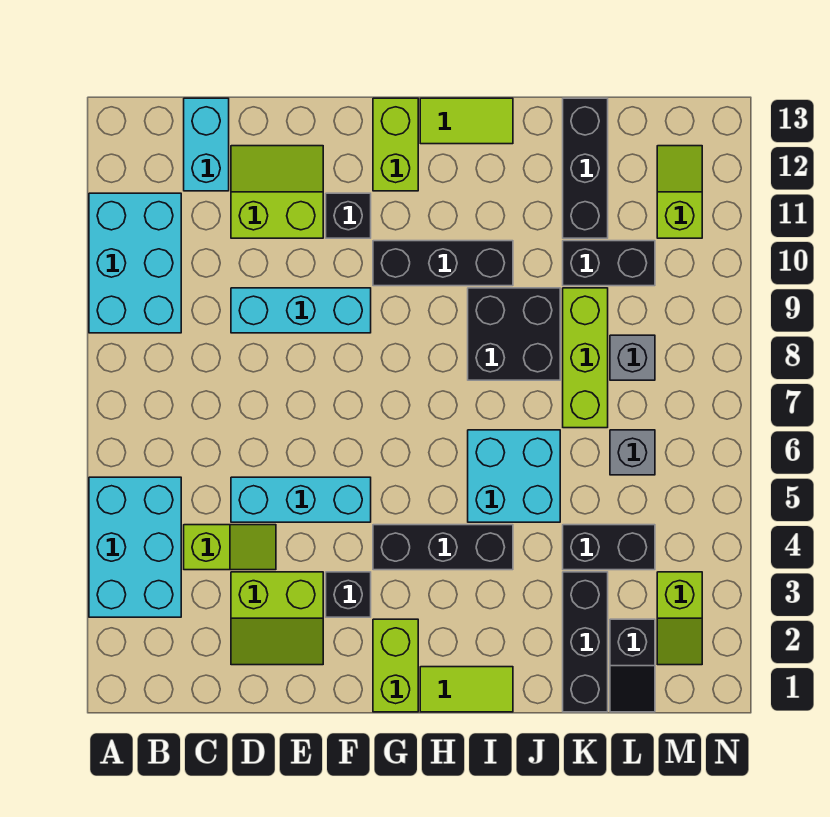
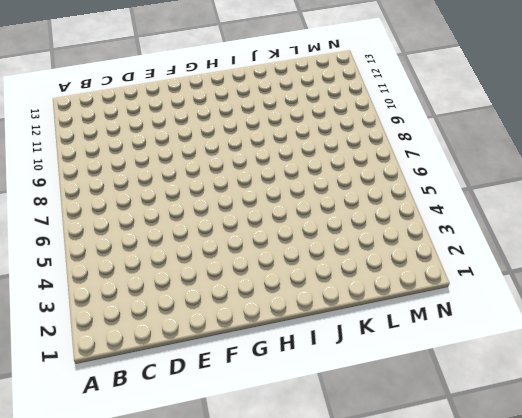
none -> cyan 2x3 brick [89,477,181,617]
none -> cyan 2x3 brick [89,193,181,333]
none -> lime 1x2 slope [184,525,276,570]

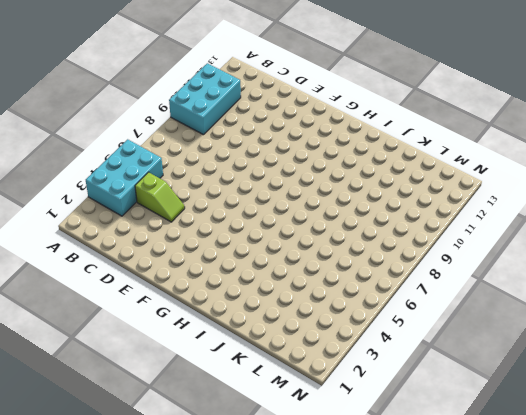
none -> cyan 1x2 brick [184,98,229,191]
none -> lime 2x2 slope [231,572,323,665]
none -> cyan 1x3 brick [231,477,371,522]

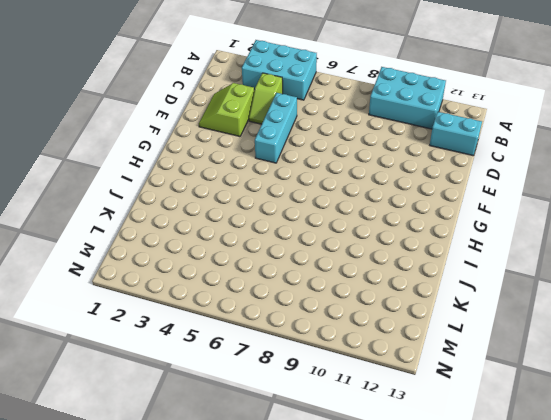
none -> cyan 1x3 brick [231,288,371,333]
none -> lime 2x2 slope [231,146,323,238]
none -> black 1x1 brick [326,572,371,617]

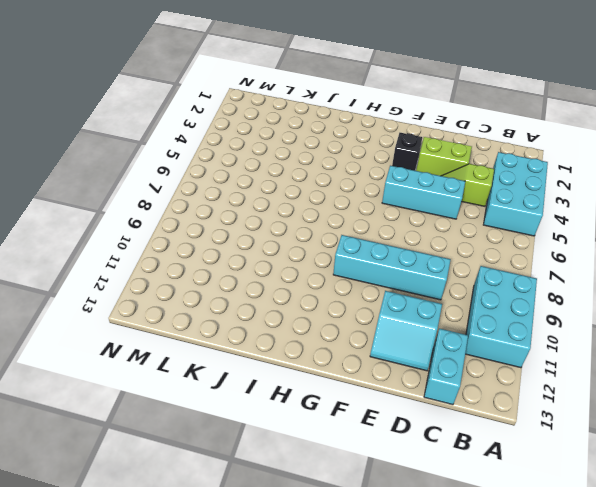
cyan 1x4 brick [333,235,451,300] -> cyan 1x3 brick [231,288,371,333]
cyan 2x2 slope [370,291,442,371] -> lime 2x2 slope [231,146,323,238]
none -> black 1x1 brick [326,193,371,238]
none -> lime 1x2 brick [373,619,418,712]
none -> black 1x3 brick [373,525,513,570]

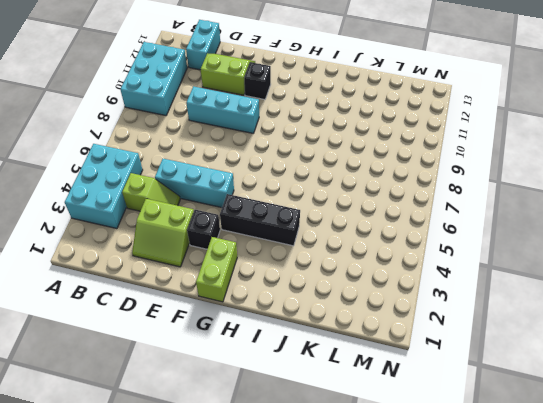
none -> black 1x3 brick [373,241,513,286]
none -> lime 1x2 brick [373,98,418,191]
none -> lime 1x2 tile [420,667,513,712]

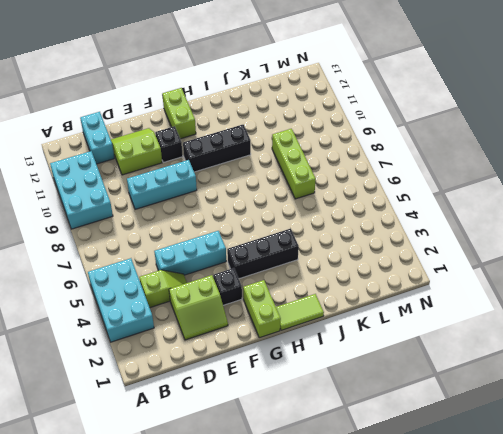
none -> lime 1x2 tile [420,98,513,144]
none -> cyan 2x2 brick [468,430,560,522]
none -> black 2x2 brick [468,288,560,380]

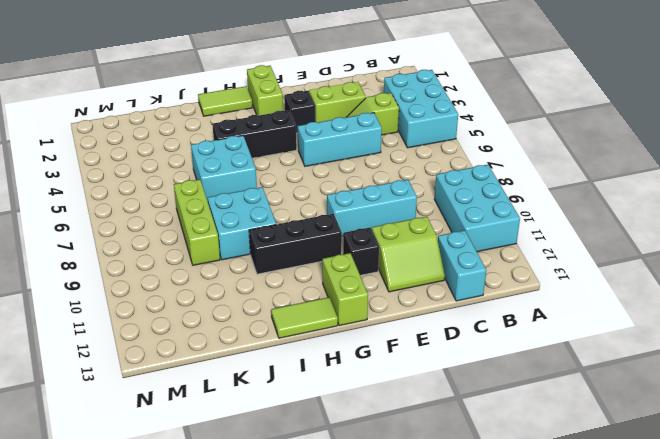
cyan 2x2 brick [208,187,276,260] -> black 2x2 brick [468,288,560,380]
none -> black 1x3 brick [563,572,608,712]
none -> black 1x2 brick [563,525,655,570]
none -> black 1x2 brick [563,241,655,286]

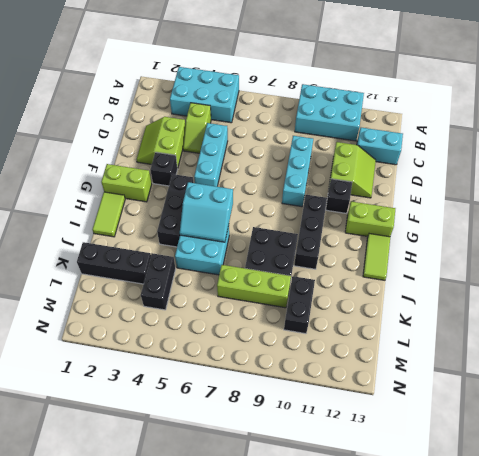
cyan 2x2 slope [180,182,233,242] -> none
none -> black 1x3 brick [563,98,608,238]
none -> black 1x2 slope [610,619,655,712]
none -> grey 1x1 brick [610,430,655,475]

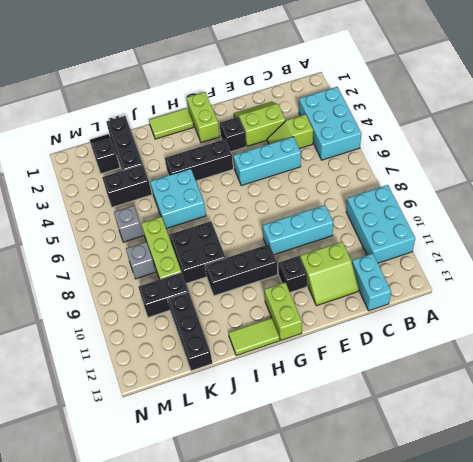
none -> lime 1x2 slope [657,572,702,665]
none -> lime 1x2 slope [657,146,702,238]

